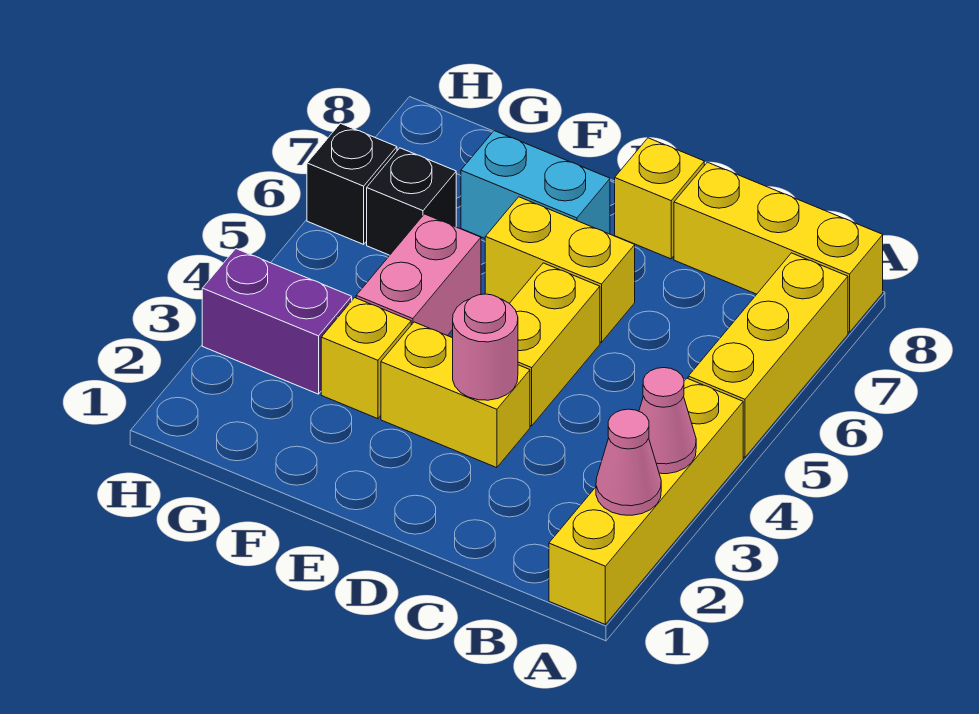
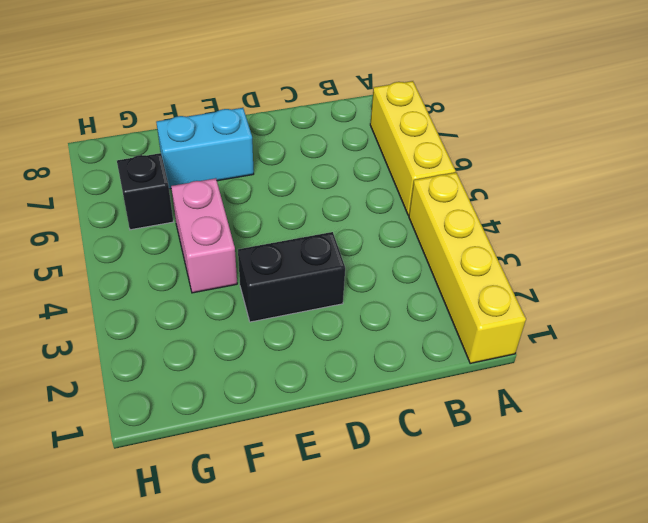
black 1x2 brick [238,232,345,322] -> yellow 1x2 brick [381,322,530,468]
none -> yellow 1x3 brick [674,162,883,332]
none -> yellow 1x2 brick [509,263,600,426]
none -> yellow 1x2 brick [485,197,635,342]

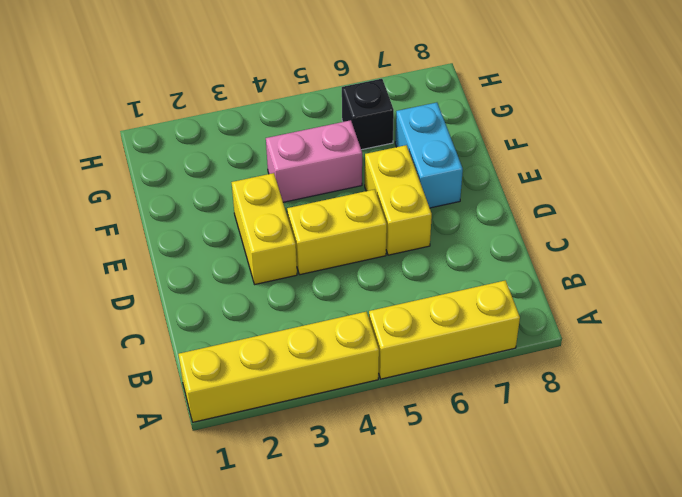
none -> yellow 1x3 brick [674,162,883,332]
none -> yellow 1x1 brick [615,138,704,259]
none -> yellow 1x1 brick [321,298,411,419]

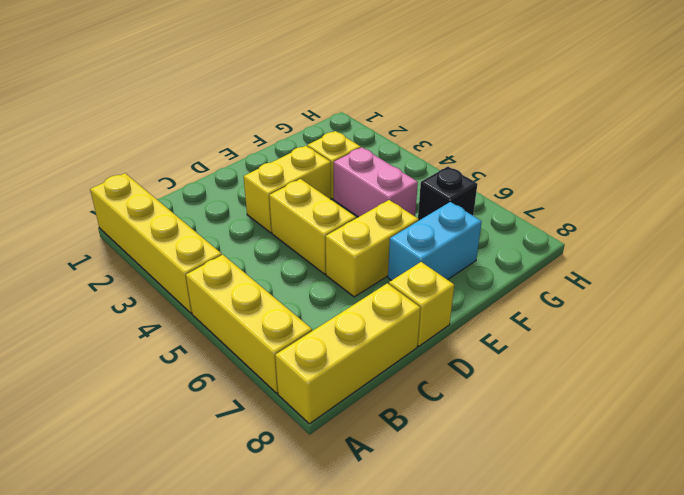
none -> purple 1x2 brick [202,249,352,394]
none -> black 1x1 brick [307,123,397,244]
none -> pink 1x1 cone [596,409,661,515]

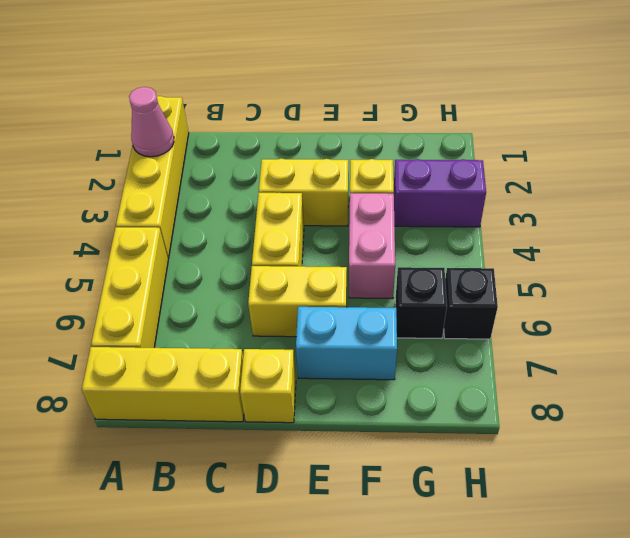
none -> pink 1x1 cone [639,368,696,474]
none -> pink 1x1 round brick [453,294,518,400]

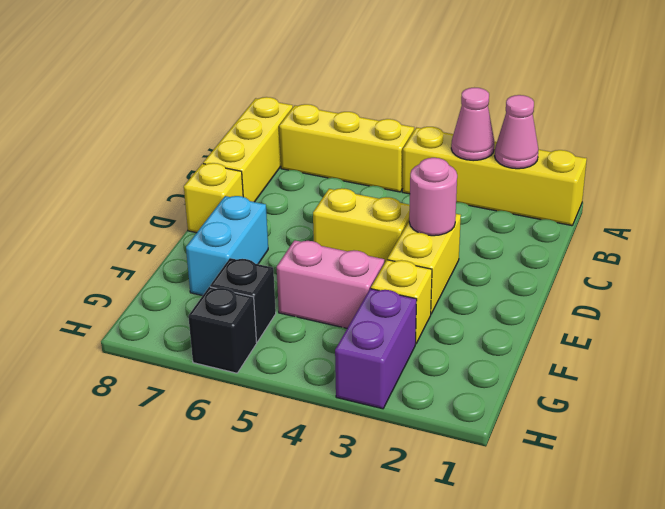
none -> yellow 1x2 brick [485,197,635,342]

